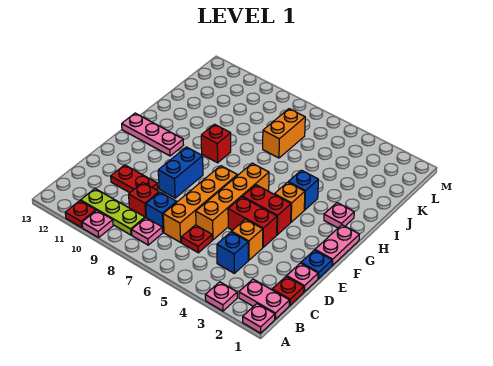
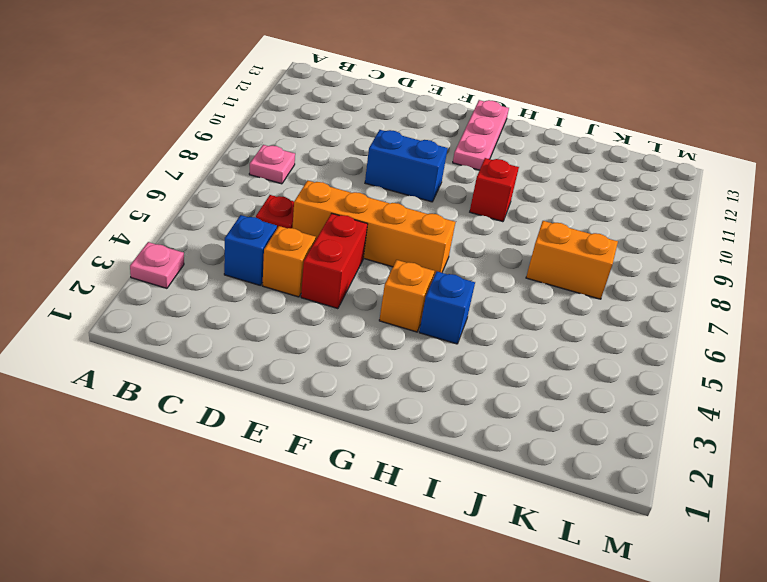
none -> pink 1x1 plate [243,304,275,333]
none -> pink 1x1 plate [82,210,113,238]
none -> red 1x1 plate [65,201,96,227]

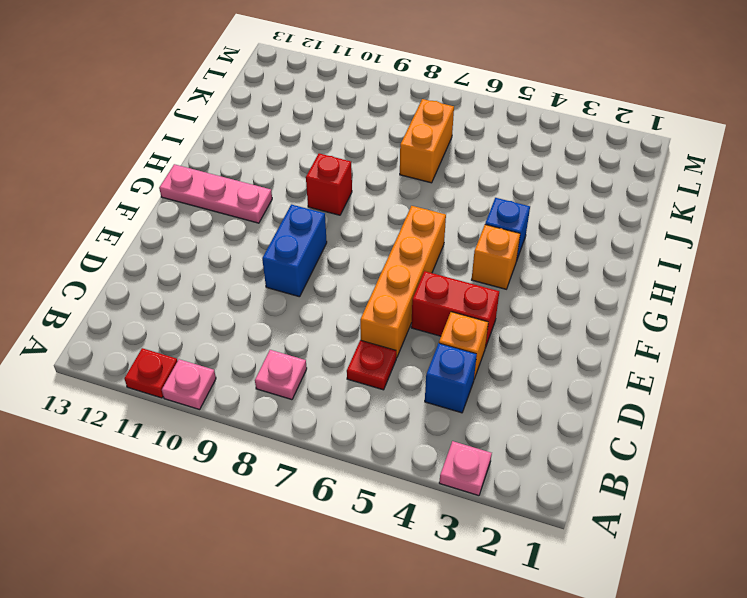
none -> pink 1x1 plate [243,304,275,333]
none -> pink 1x2 plate [239,279,290,319]
none -> lime 1x3 plate [81,189,145,235]

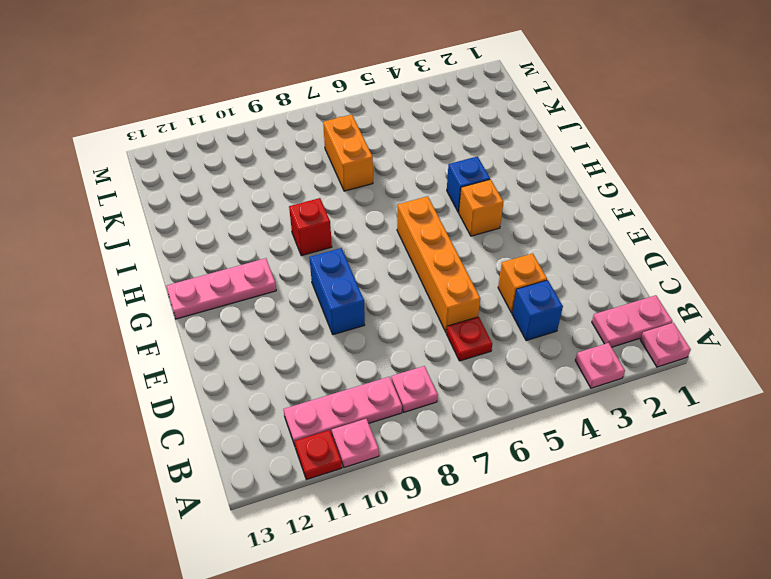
pink 1x3 plate [283,377,402,445] -> lime 1x3 plate [81,189,145,235]
none -> red 1x1 plate [272,276,304,305]
none -> orange 1x4 brick [163,166,237,242]
none -> blue 1x1 brick [146,192,177,232]

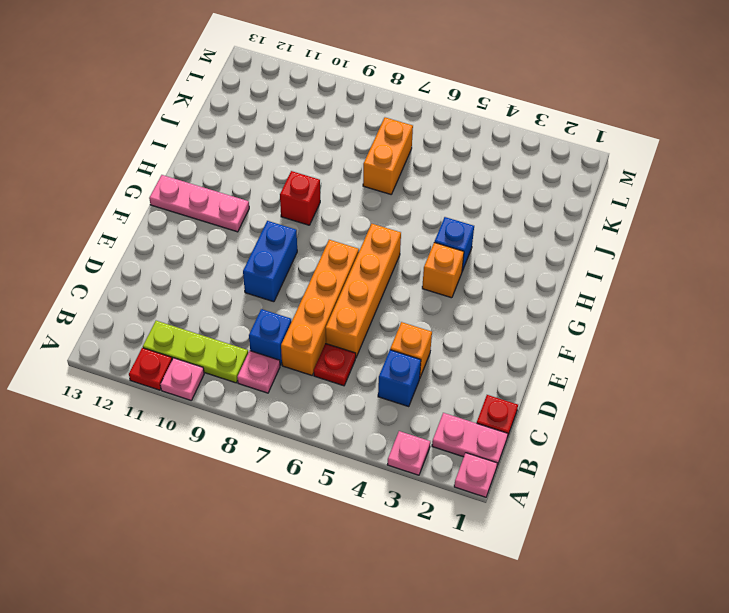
none -> red 1x1 brick [129,183,159,218]
none -> pink 1x1 plate [287,263,318,292]
none -> red 1x2 plate [111,165,158,193]

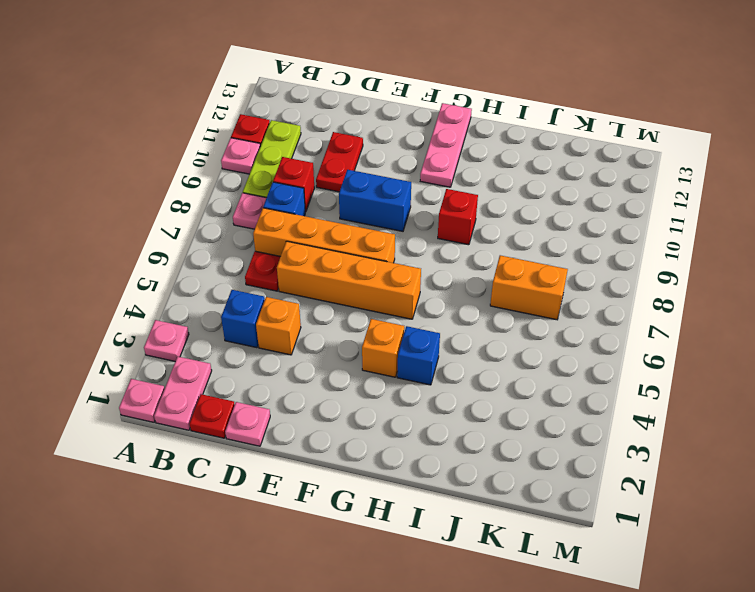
none -> blue 1x1 plate [301,250,332,278]
none -> red 1x2 brick [228,197,277,247]
none -> pink 1x2 plate [315,225,359,265]

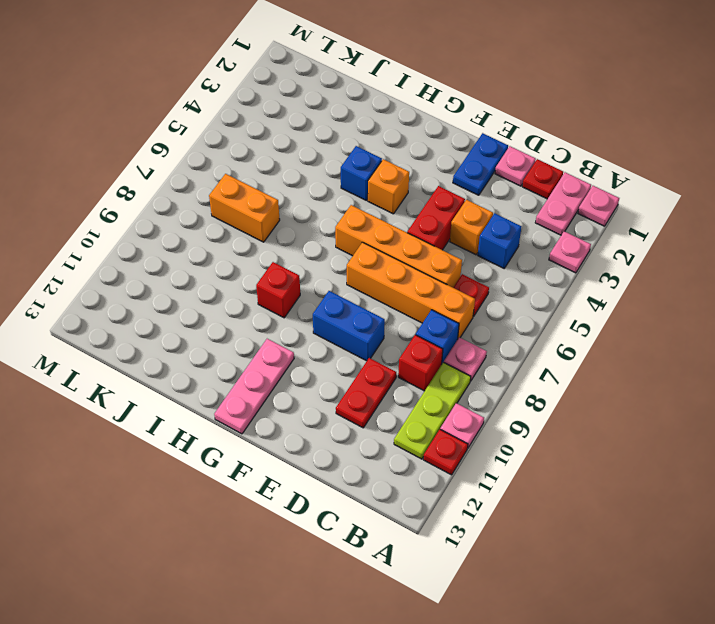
blue 1x2 plate [453,133,508,195] -> blue 1x1 plate [301,250,332,278]
none -> pink 1x2 plate [315,225,359,265]
none -> red 1x2 brick [242,185,291,235]
none -> pink 1x1 plate [324,203,354,228]

